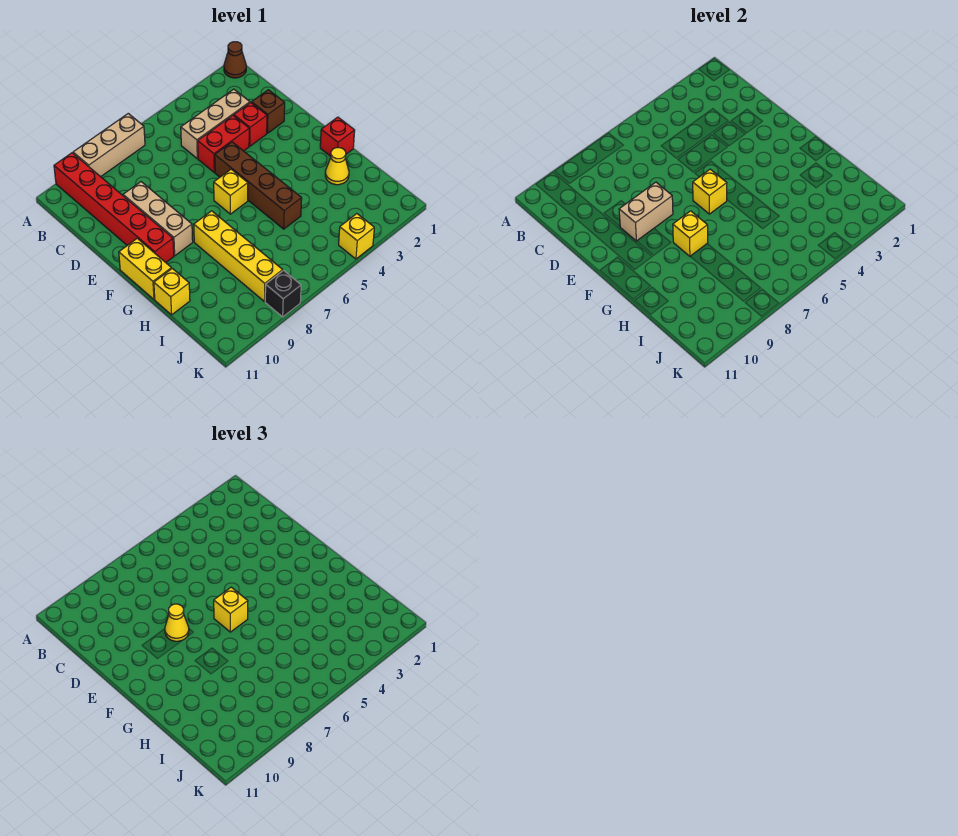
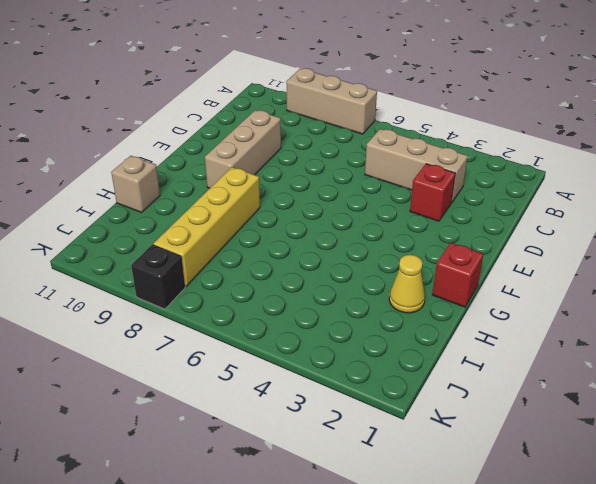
tan 1x1 brick [111,156,160,212] -> yellow 1x1 brick [154,268,190,315]
none -> brown 1x1 cone [224,42,246,78]
none -> red 1x6 brick [54,153,174,262]
none -> brown 1x1 brick [252,90,285,133]

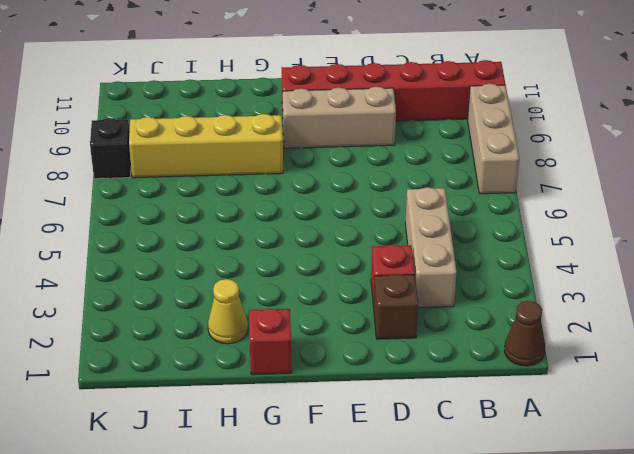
none -> red 1x2 brick [198,115,249,172]
none -> brown 1x4 brick [215,142,302,229]
none -> yellow 1x1 brick [214,169,248,214]

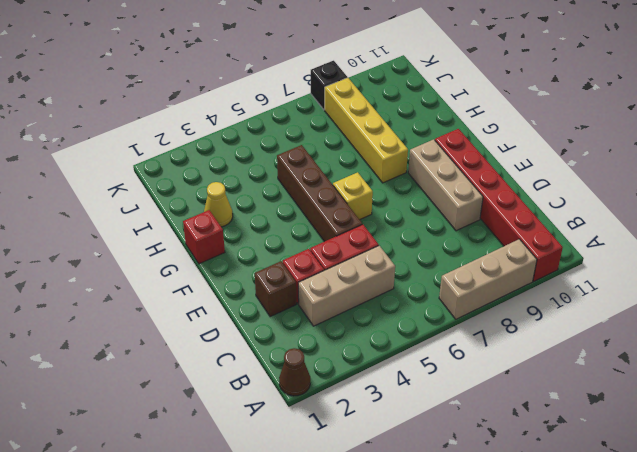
none -> yellow 1x2 brick [119,238,171,299]
none -> yellow 1x1 brick [154,268,190,315]
none -> yellow 1x1 brick [339,214,374,259]

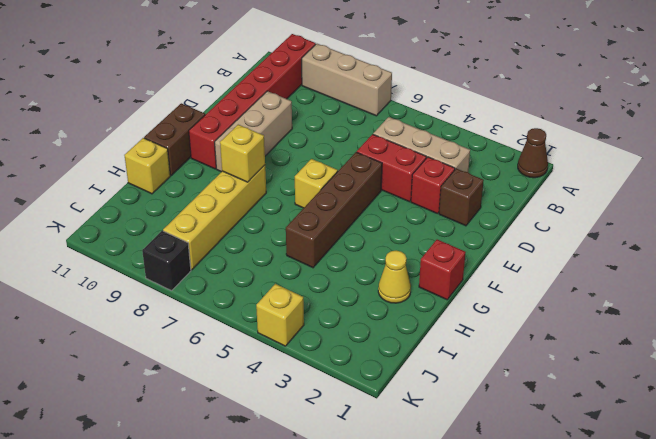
brown 1x2 brick [144,103,205,175] -> yellow 1x2 brick [119,238,171,299]
none -> tan 1x2 brick [619,182,673,241]
none -> yellow 1x1 brick [693,169,727,214]
none -> yellow 1x1 cone [165,604,189,641]

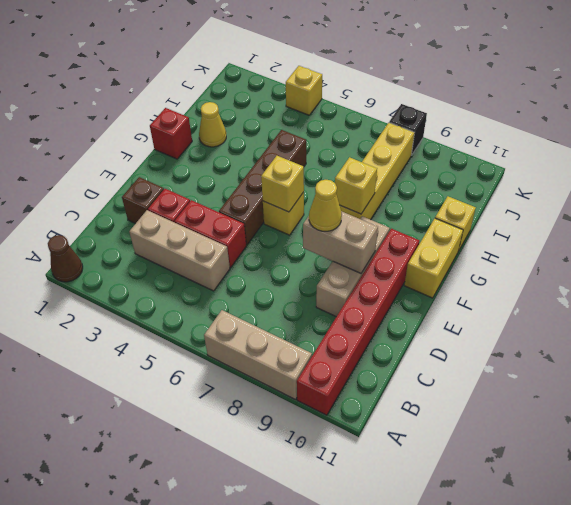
none -> yellow 1x1 brick [214,587,248,632]

